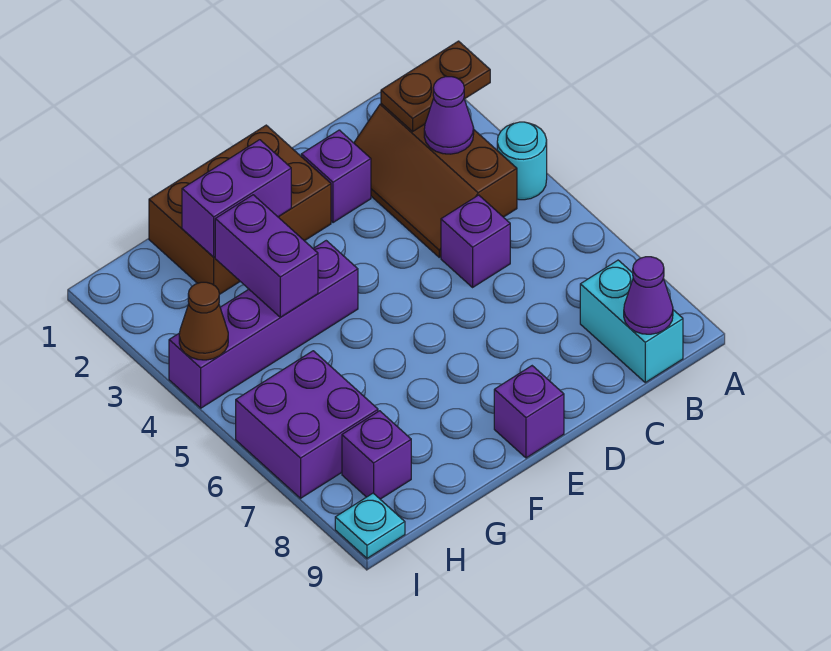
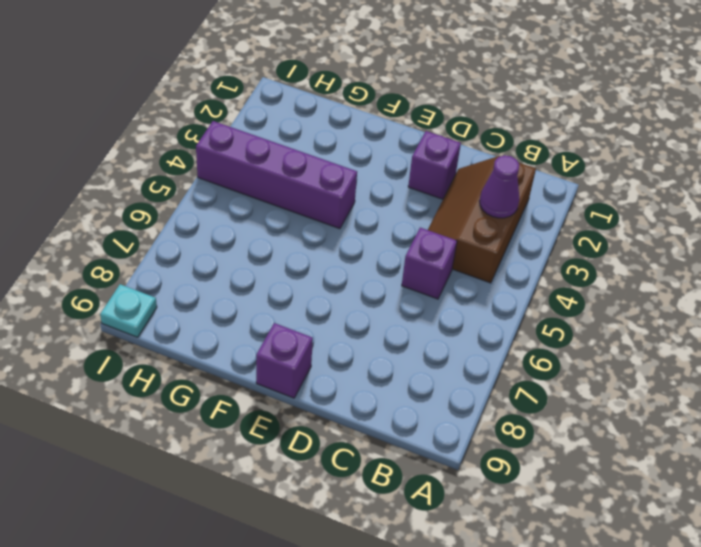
none -> cyan 1x1 round brick [497,122,547,200]
none -> cyan 1x2 brick [580,260,683,382]
none -> brown 2x3 brick [149,125,331,295]

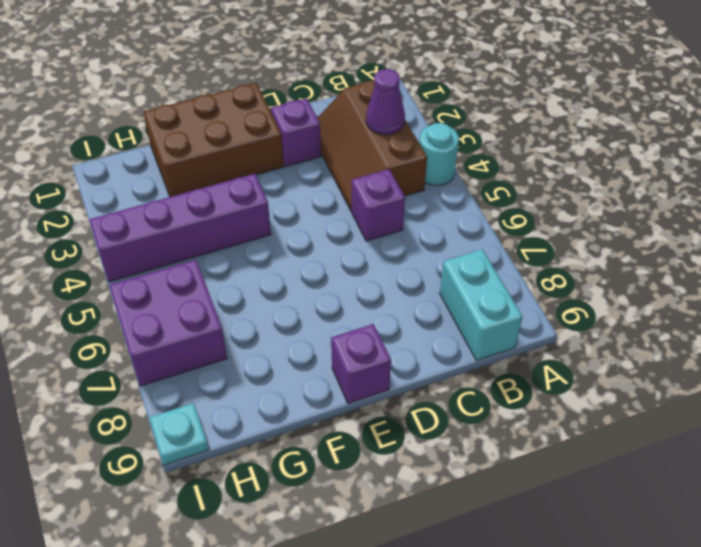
none -> purple 1x1 brick [342,411,411,499]
none -> brown 1x2 plate [381,41,490,131]
none -> purple 1x1 cone [624,257,673,334]

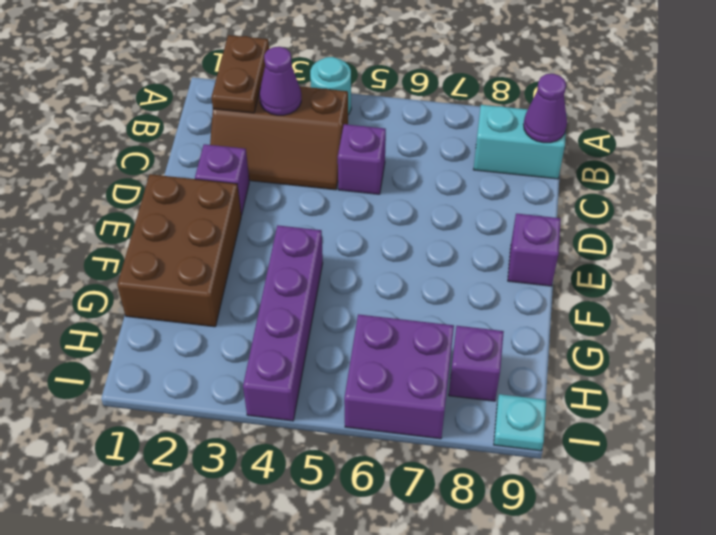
none -> purple 1x2 brick [182,140,291,257]
none -> purple 1x2 brick [215,195,318,317]
none -> brown 1x1 cone [179,282,228,360]

